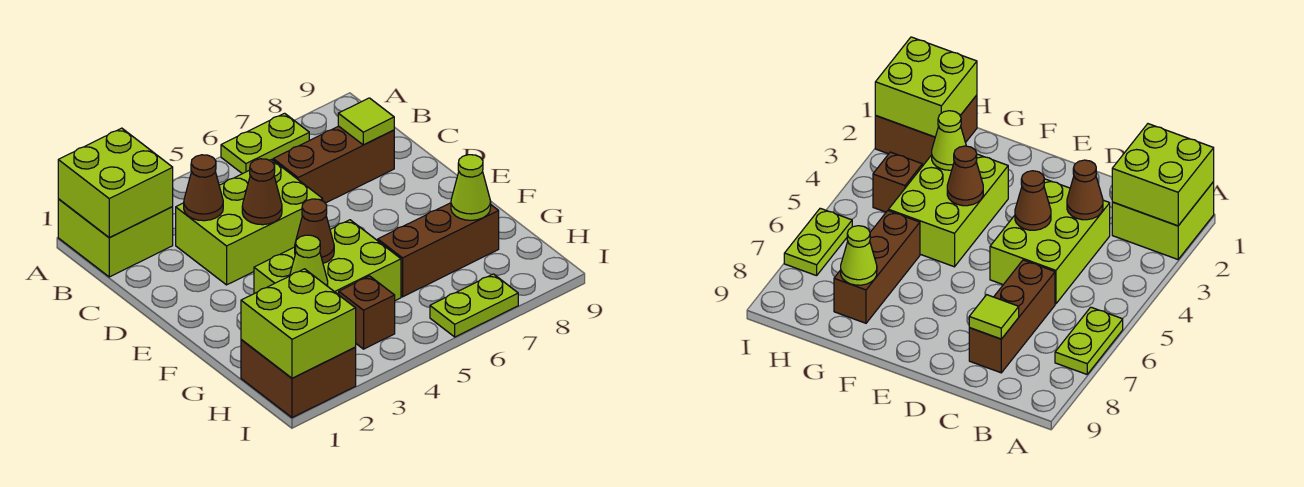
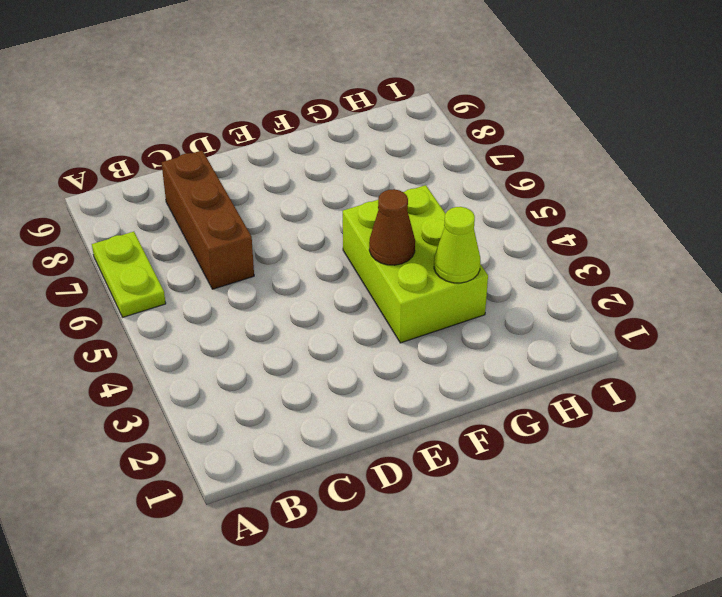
none -> lime 2x2 brick [58,199,173,277]
none -> lime 2x3 brick [176,159,323,285]
none -> brown 1x3 brick [378,203,499,297]

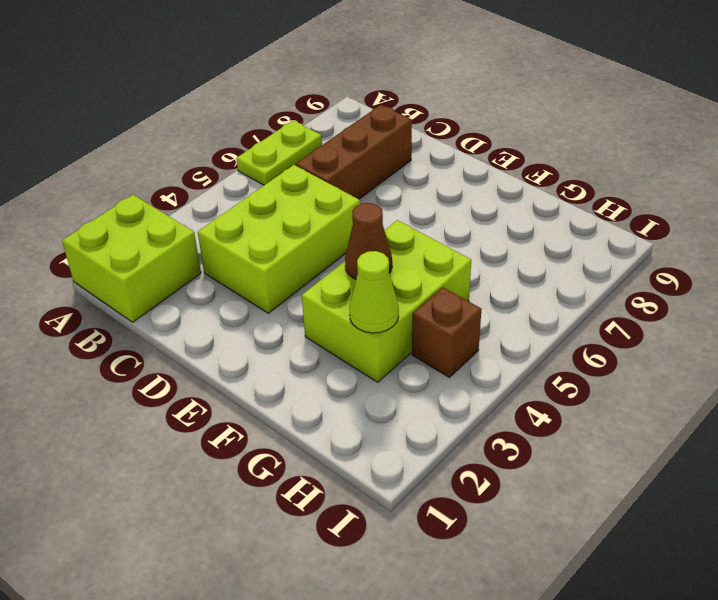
none -> brown 1x3 brick [378,203,499,297]
none -> brown 2x2 brick [241,340,356,418]
none -> lime 1x2 plate [430,274,518,337]

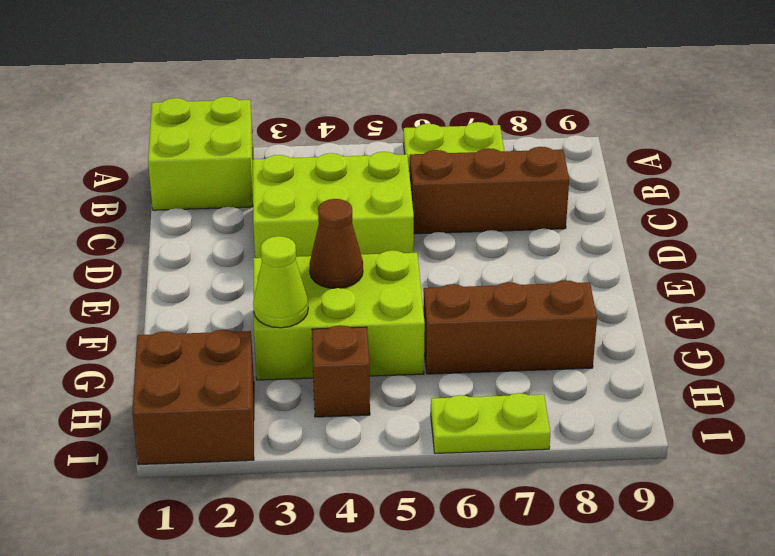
none -> lime 2x2 brick [58,128,173,237]
none -> brown 1x1 cone [184,155,223,221]
none -> lime 1x1 tile [338,98,394,145]

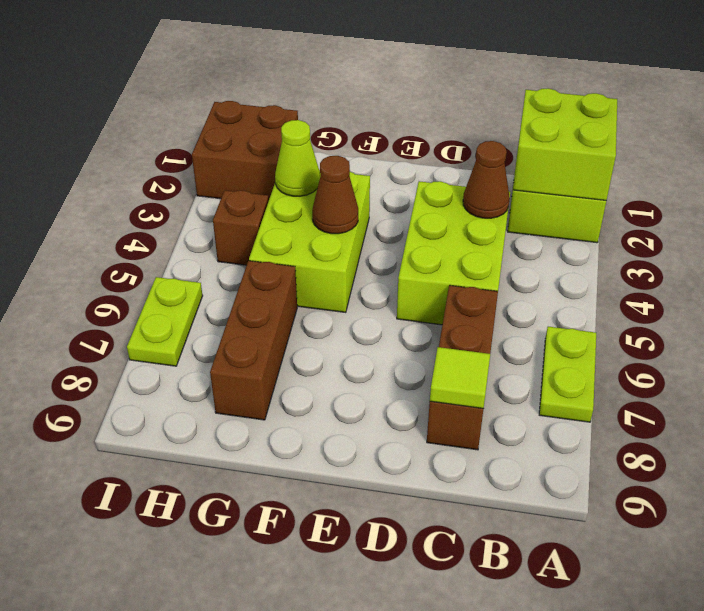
none -> brown 1x1 cone [242,159,282,225]
none -> lime 1x1 cone [451,155,491,220]
none -> lime 2x2 brick [241,269,356,378]

